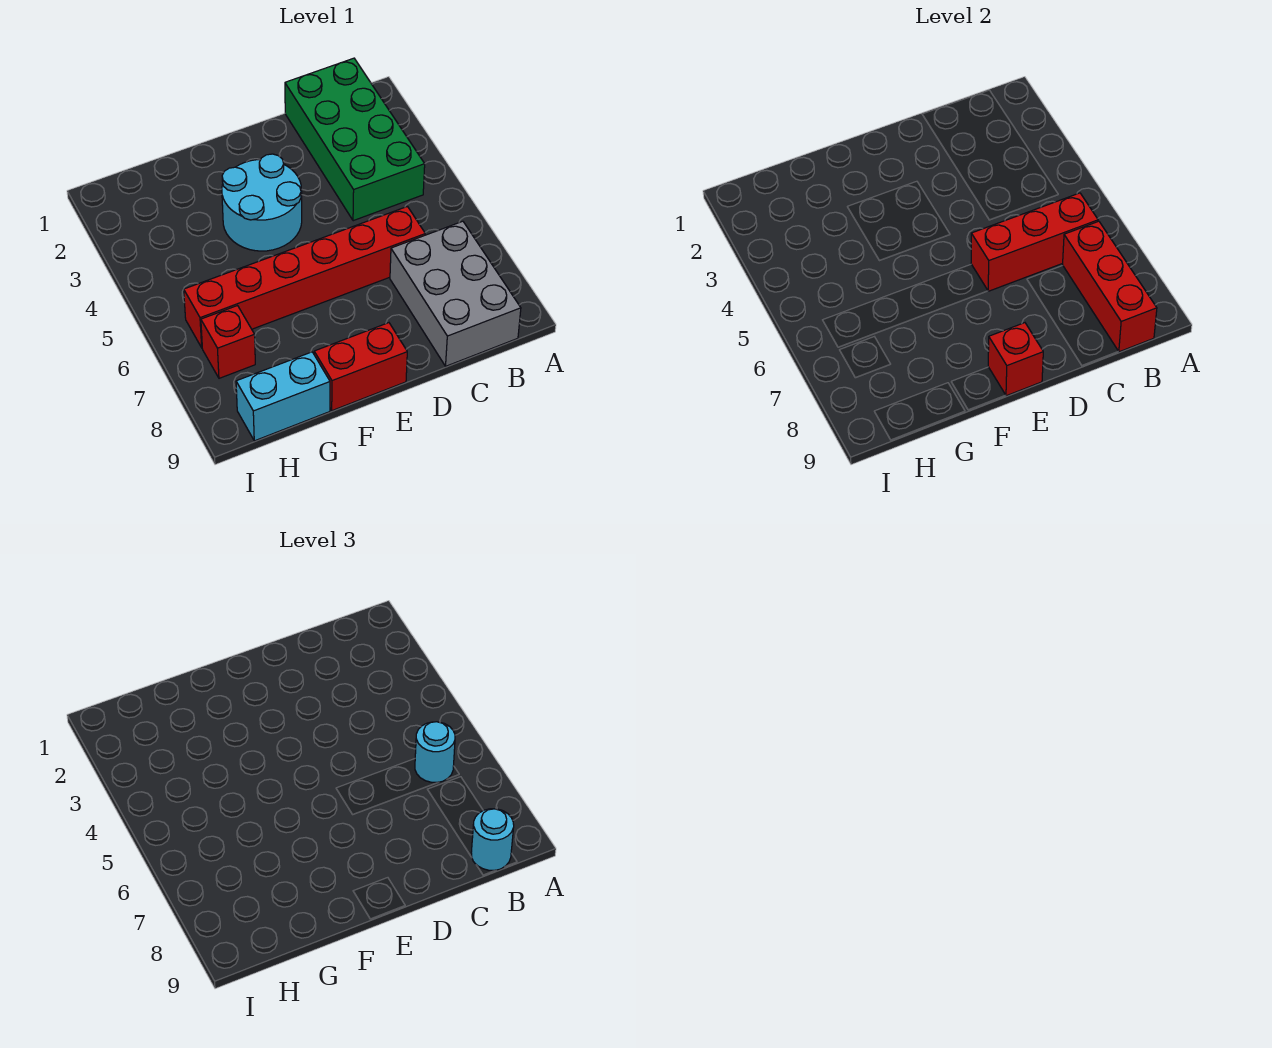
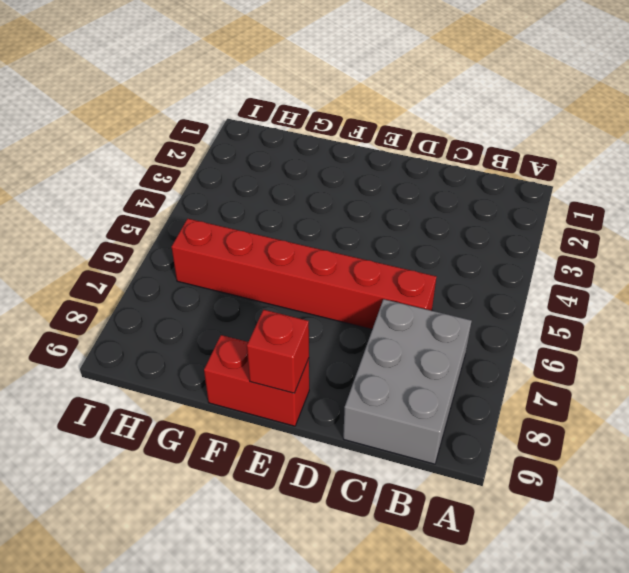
none -> green 2x4 brick [285,58,425,221]
none -> cyan 2x2 round brick [222,154,302,251]
none -> cyan 1x2 brick [236,352,330,441]

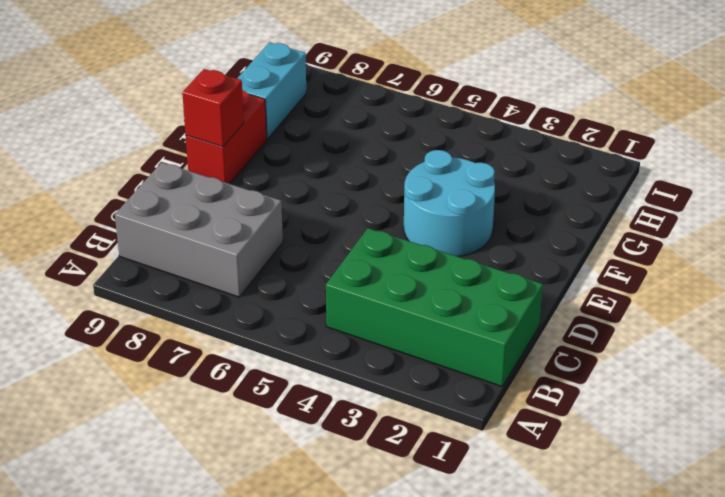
none -> red 1x6 brick [184,207,425,348]
none -> red 1x1 brick [201,306,255,378]
none -> red 1x3 brick [971,193,1098,291]

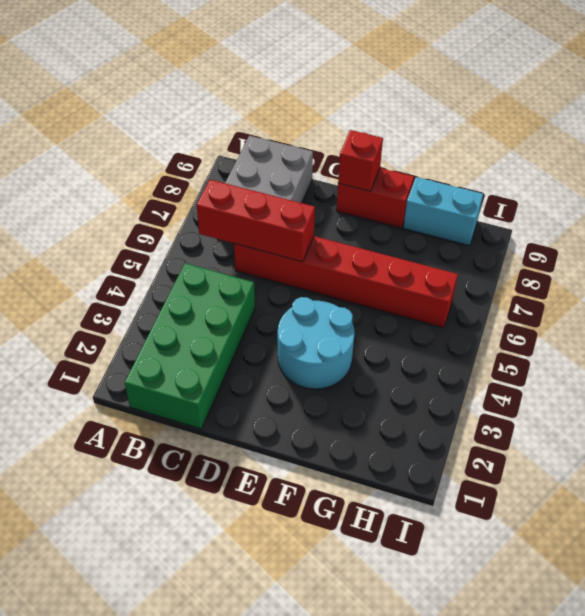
none -> red 1x1 brick [201,306,255,378]
none -> red 1x3 brick [1063,221,1157,352]
none -> cyan 1x1 round brick [415,722,455,783]

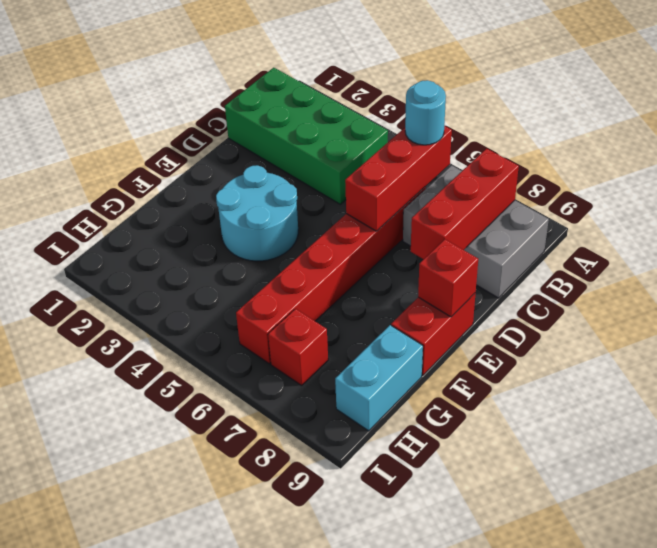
red 1x3 brick [411,149,519,259] -> red 1x3 brick turned to [1063,221,1157,352]
none -> cyan 1x1 round brick [471,809,514,870]

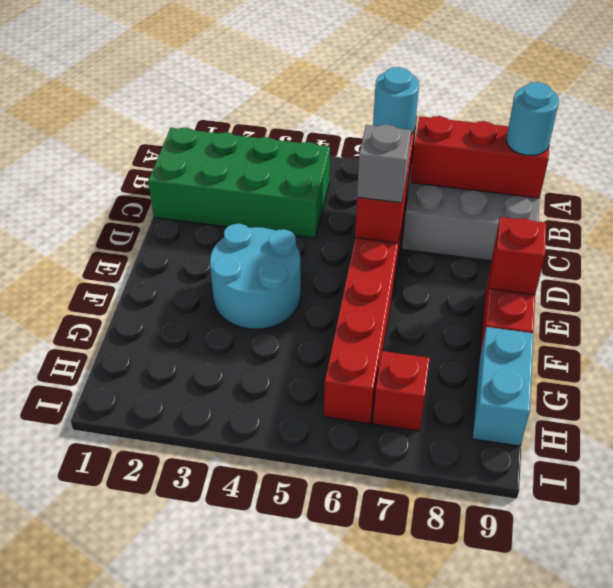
grey 1x1 brick [357,125,411,203] -> none

